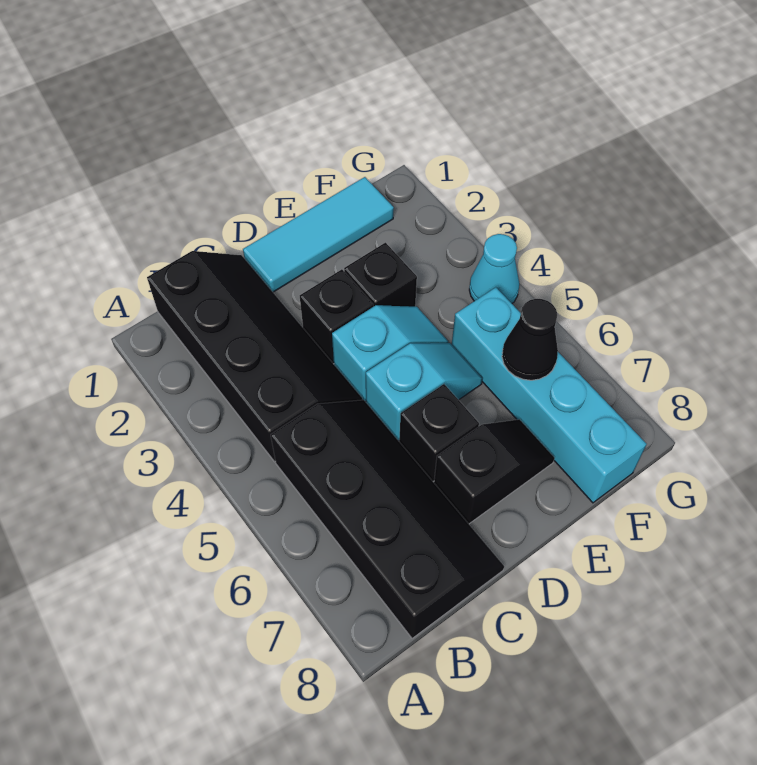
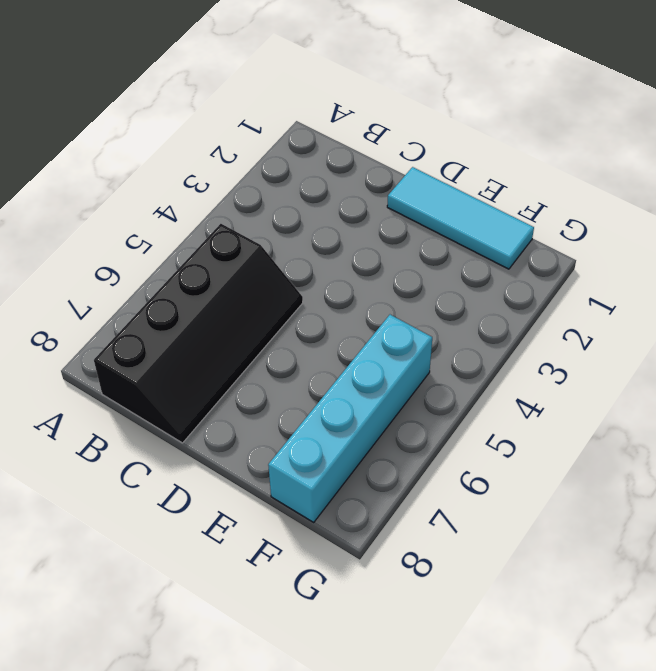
none -> black 2x4 slope [147,251,362,462]
none -> black 1x1 brick [300,269,373,364]
none -> cyan 1x2 slope [332,305,448,402]

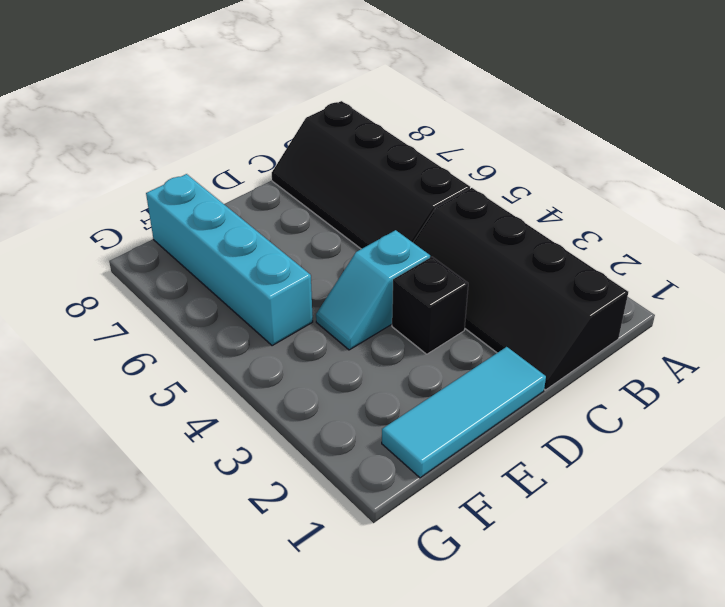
none -> cyan 1x2 slope [366,343,482,441]
none -> black 1x1 brick [399,384,479,481]
none -> black 1x2 slope [434,419,554,524]

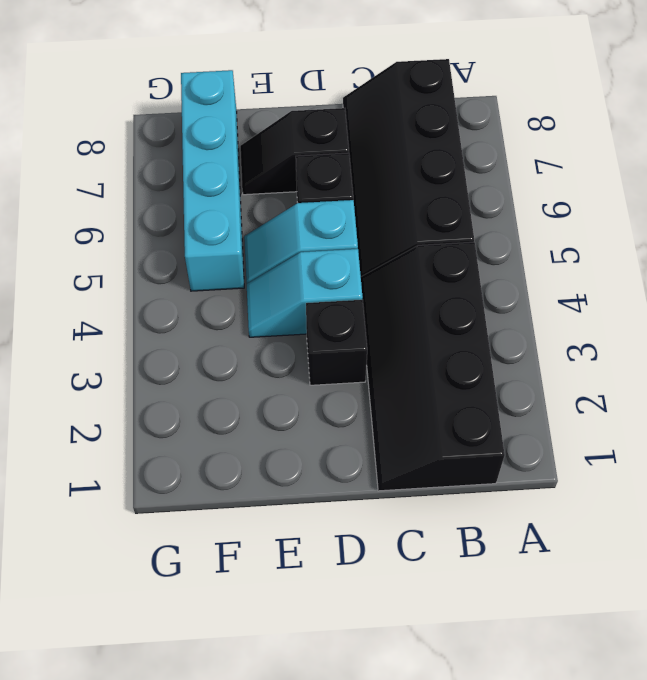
none -> cyan 1x3 tile [243,177,394,292]
none -> black 1x1 brick [344,243,417,307]
none -> cyan 1x1 cone [469,234,519,303]

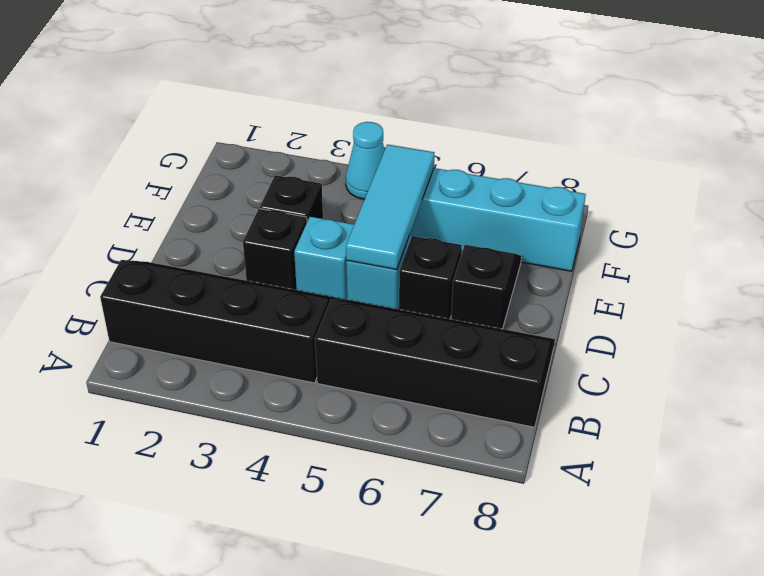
cyan 1x3 tile [346,144,434,270] -> cyan 1x3 tile moved to [243,177,394,292]
none -> black 1x1 cone [502,299,558,380]

